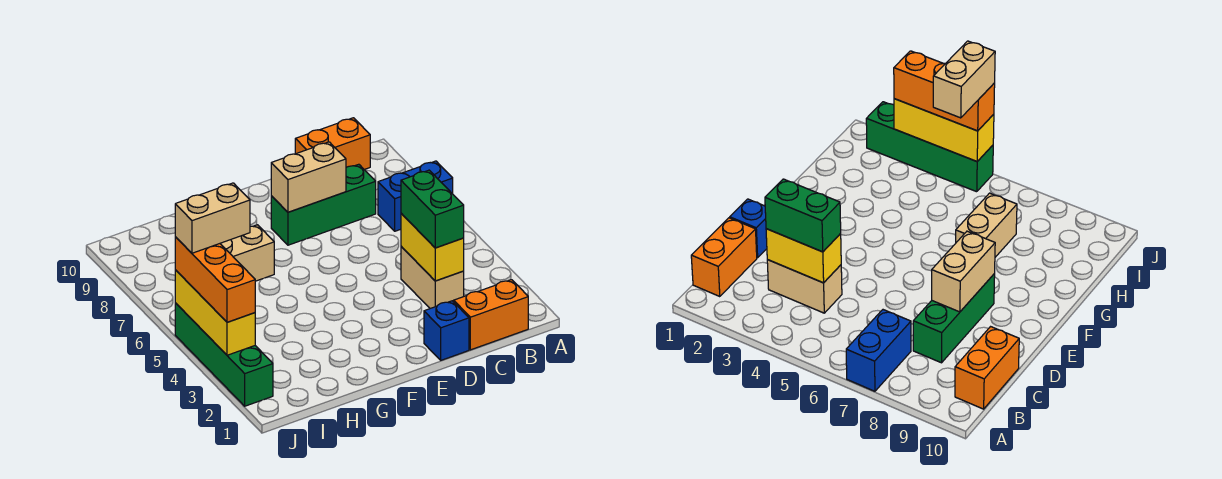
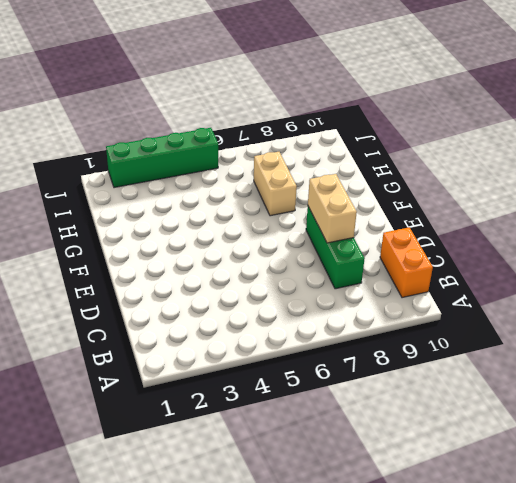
none -> blue 1x2 brick [378,161,453,231]
none -> orange 1x2 brick [454,280,528,350]
none -> tan 1x2 brick [401,247,464,308]

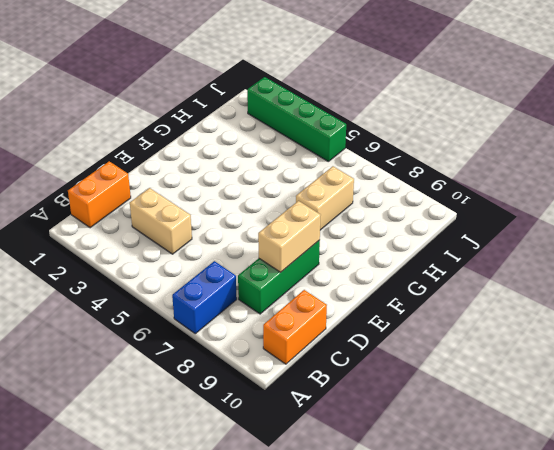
none -> blue 1x1 brick [424,301,469,360]
none -> yellow 1x2 brick [401,214,464,281]
none -> yellow 1x3 brick [175,270,255,355]

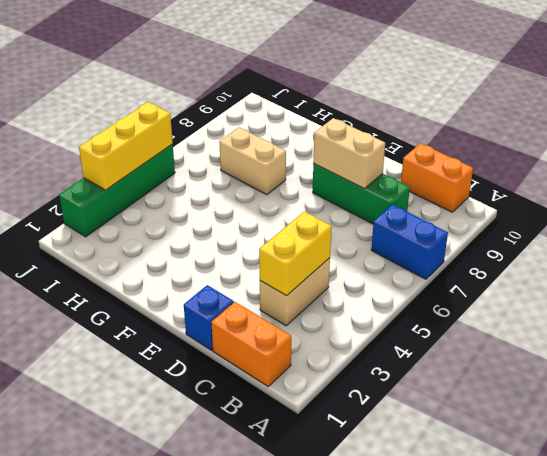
none -> green 1x2 brick [401,170,464,248]
none -> orange 1x3 brick [175,237,255,322]
none -> tan 1x2 brick [175,183,250,253]

